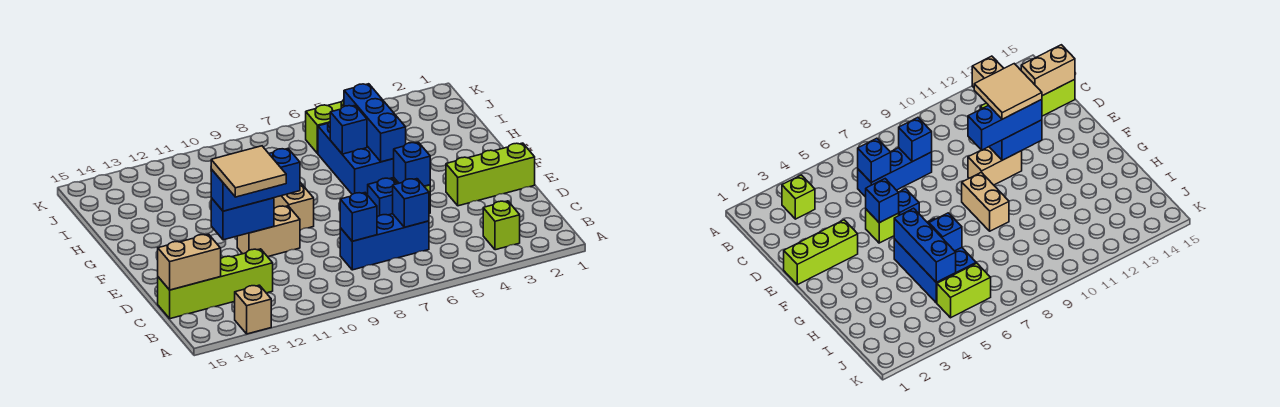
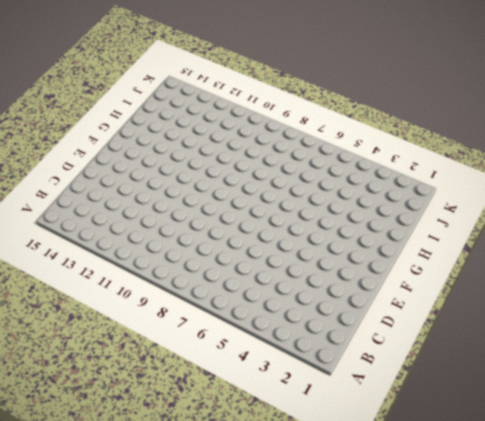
none -> tan 1x1 brick [235,285,271,334]
none -> lime 1x1 brick [483,201,520,250]
none -> blue 1x3 brick [340,214,429,270]

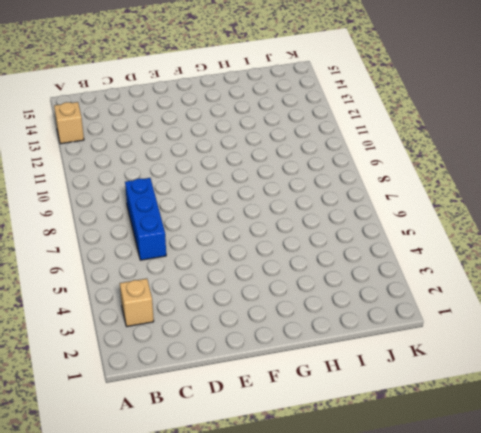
tan 1x1 brick [120,279,154,326] -> lime 1x1 brick [483,201,520,250]
none -> lime 1x4 brick [158,249,273,319]
none -> lime 1x3 brick [446,143,535,206]
none -> lime 1x1 brick [866,209,899,243]

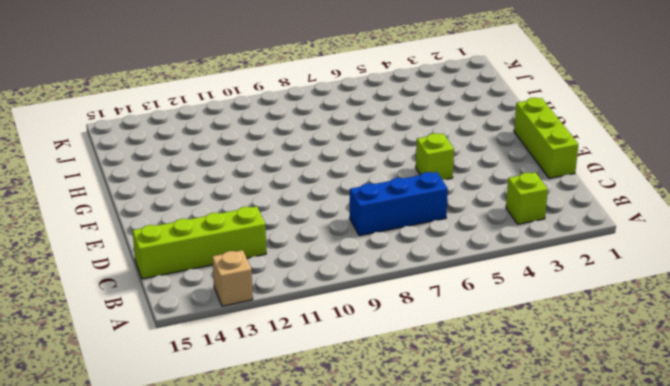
lime 1x3 brick [514,98,578,179] -> lime 1x3 brick turned to [446,143,535,206]
none -> blue 1x1 brick [368,178,397,217]
none -> tan 1x2 brick [237,206,300,257]
none -> tan 1x2 brick [274,183,314,230]

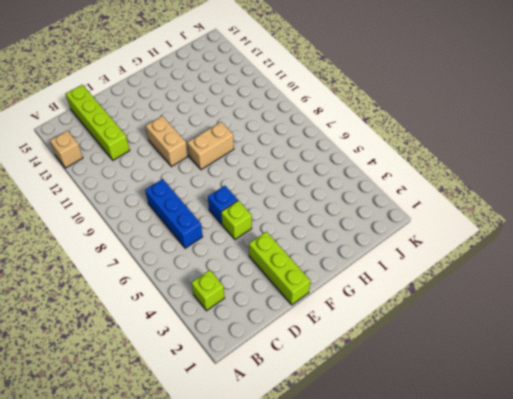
none -> blue 2x3 brick [318,122,394,194]
none -> lime 1x2 brick [306,100,344,154]
none -> blue 1x1 brick [393,179,429,227]

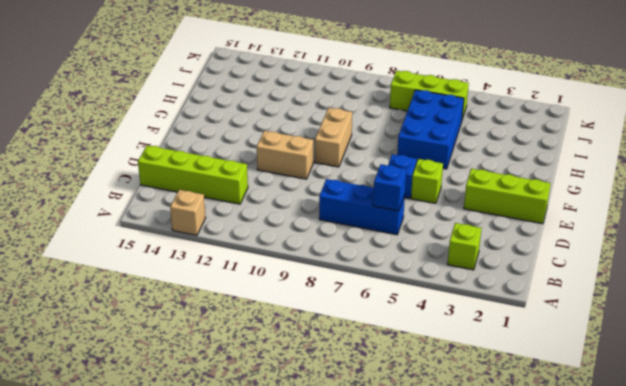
lime 1x3 brick [390,71,469,119] -> lime 1x2 brick [306,100,344,154]
none -> blue 1x1 brick [340,193,377,241]
none -> tan 1x2 brick [158,234,221,290]
none -> blue 1x1 brick [394,142,430,186]

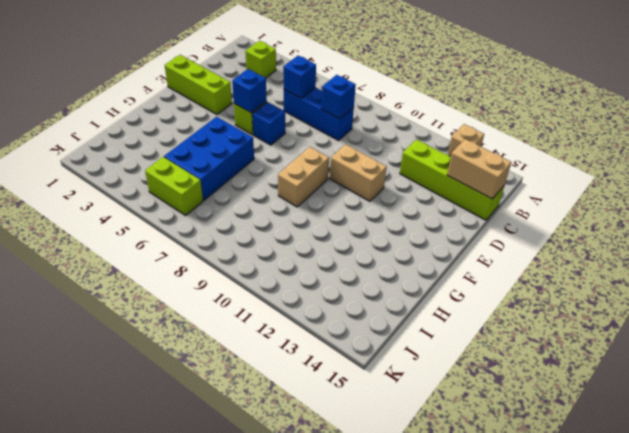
none -> blue 1x2 brick [211,198,274,240]
none -> blue 1x3 brick [344,84,406,162]
none -> blue 1x1 brick [330,106,367,154]

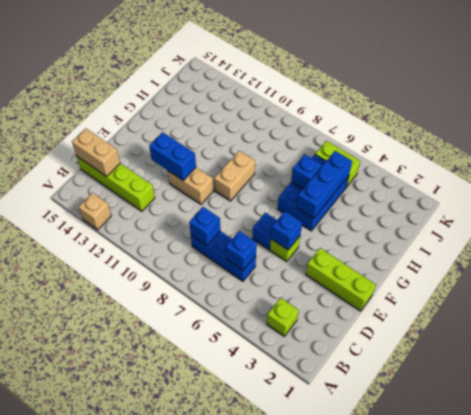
none -> blue 1x3 brick [211,149,300,211]
none -> tan 2x2 tile [211,146,286,197]

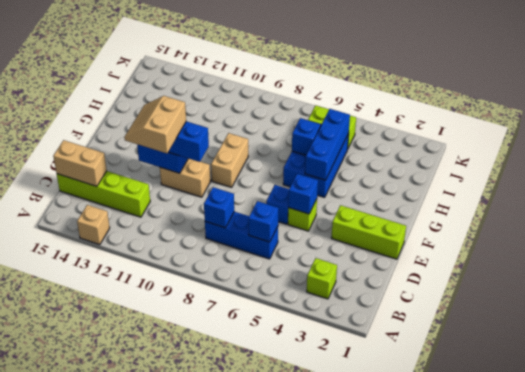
tan 2x2 slope [124,96,186,153] -> tan 2x2 tile [211,146,286,197]

